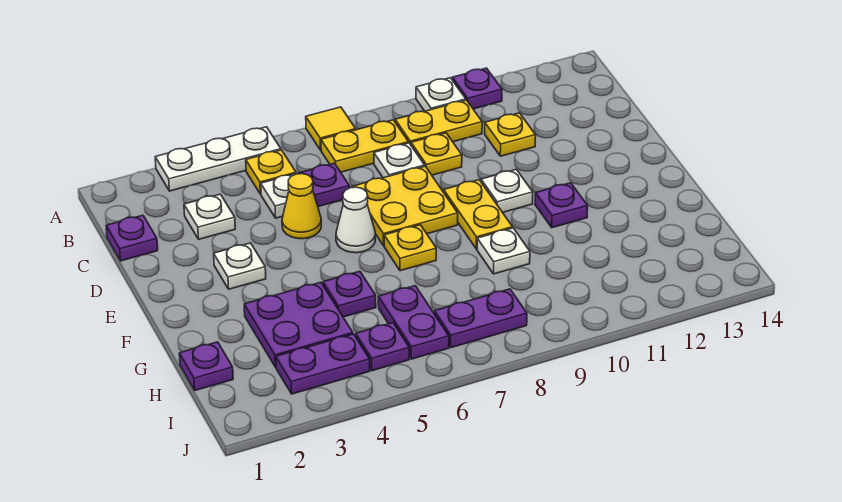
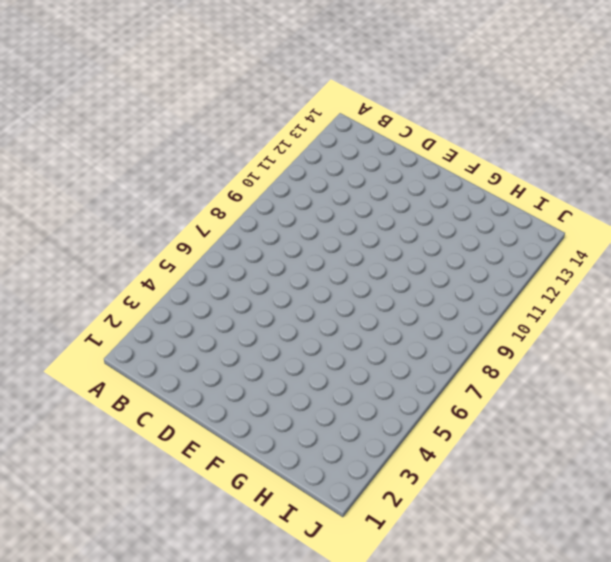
none -> white 1x3 plate [155,127,281,191]
none -> yellow 1x1 tile [306,107,356,150]
none -> white 1x1 plate [416,78,466,111]
none -> purple 1x1 plate [452,68,502,109]

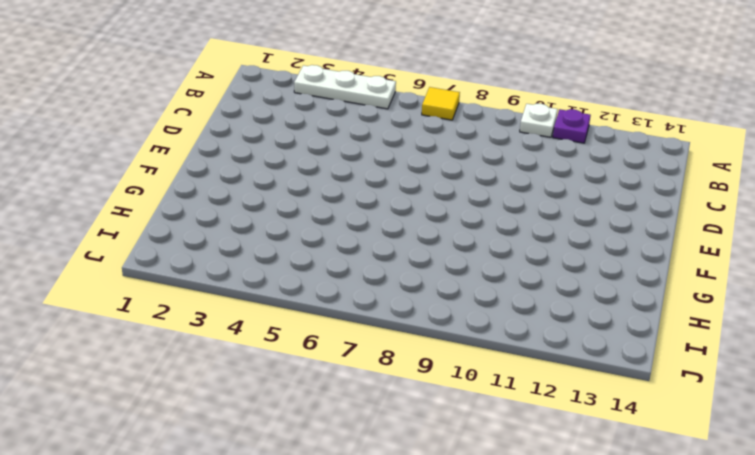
none -> yellow 1x1 plate [246,150,296,194]
none -> yellow 1x2 plate [321,120,409,172]
none -> yellow 1x2 plate [395,100,482,145]
none -> purple 1x1 plate [106,215,158,261]

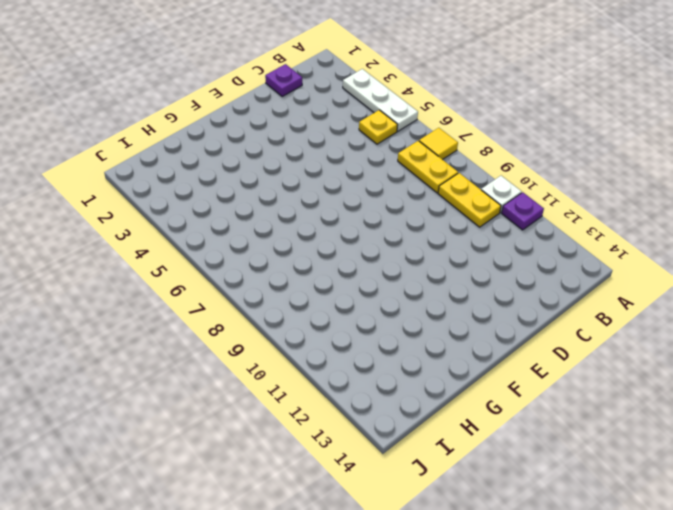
none -> white 1x1 plate [184,194,235,239]
none -> white 1x1 plate [261,174,295,218]
none -> purple 1x1 plate [299,163,350,207]
none -> white 1x1 plate [374,143,425,178]

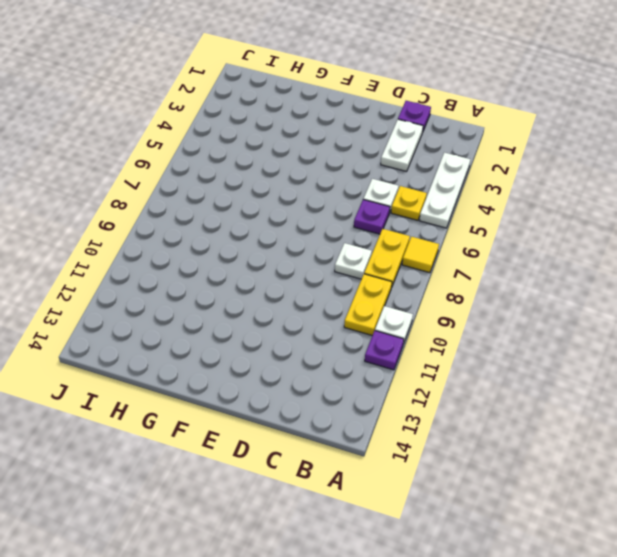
white 1x2 plate [381,119,423,171] -> white 1x1 plate [184,194,235,239]
none -> yellow 1x1 plate [411,133,462,175]
none -> yellow 1x1 plate [485,113,536,156]
none -> yellow 1x1 cone [282,174,321,239]
none -> yellow 2x2 plate [352,166,458,246]

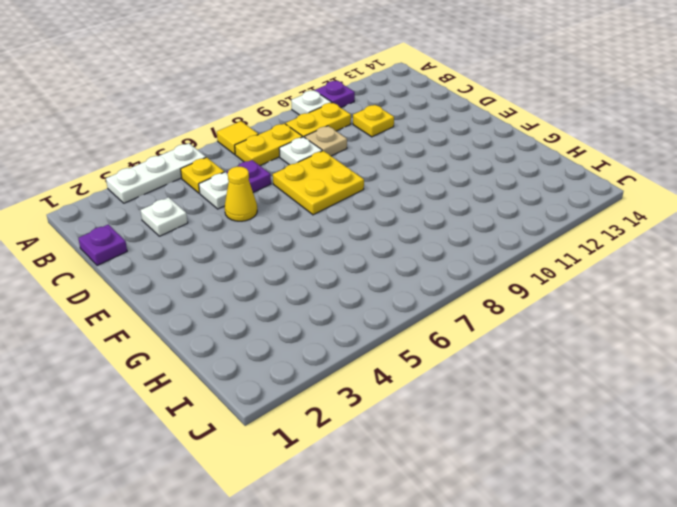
tan 1x1 plate [305,126,347,156] -> yellow 1x1 plate [411,133,462,175]
none -> white 1x1 plate [214,243,266,289]
none -> white 1x1 cone [336,187,375,253]
none -> yellow 1x2 plate [444,180,513,249]
none -> white 1x1 plate [481,169,533,212]

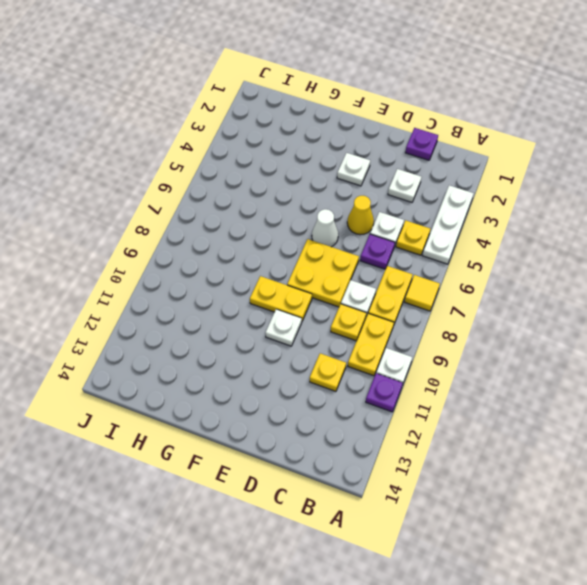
none -> yellow 1x1 plate [384,225,436,271]
none -> purple 1x1 plate [535,183,588,228]
none -> purple 2x2 plate [244,282,353,367]
none -> purple 1x1 plate [323,271,376,317]

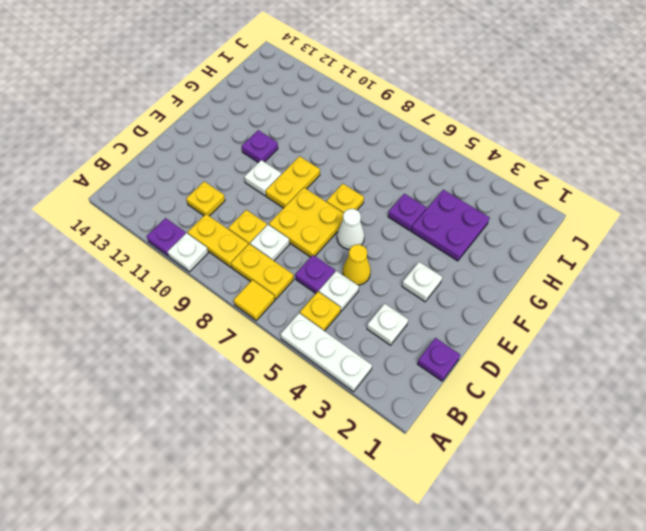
none -> white 1x1 plate [477,228,530,274]
none -> purple 1x1 plate [179,342,233,390]
none -> purple 1x2 plate [378,286,449,359]
none -> purple 1x2 plate [276,334,370,394]

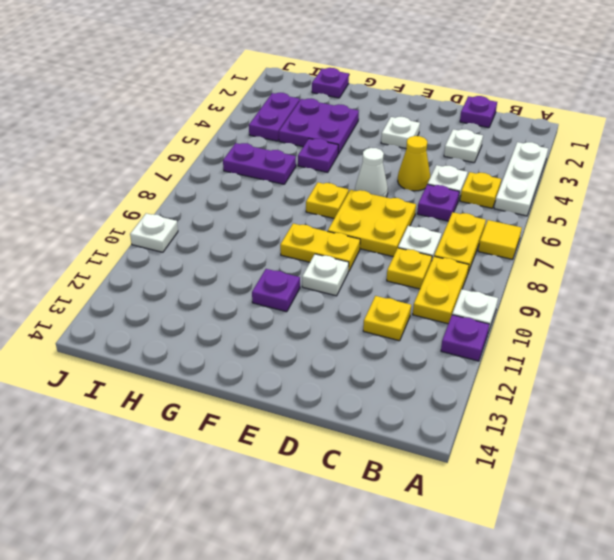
white 1x1 plate [130,213,178,252] -> white 1x1 plate moved to [477,228,530,274]
none -> purple 1x1 plate [356,323,409,371]
none -> purple 1x2 plate [434,289,527,348]

